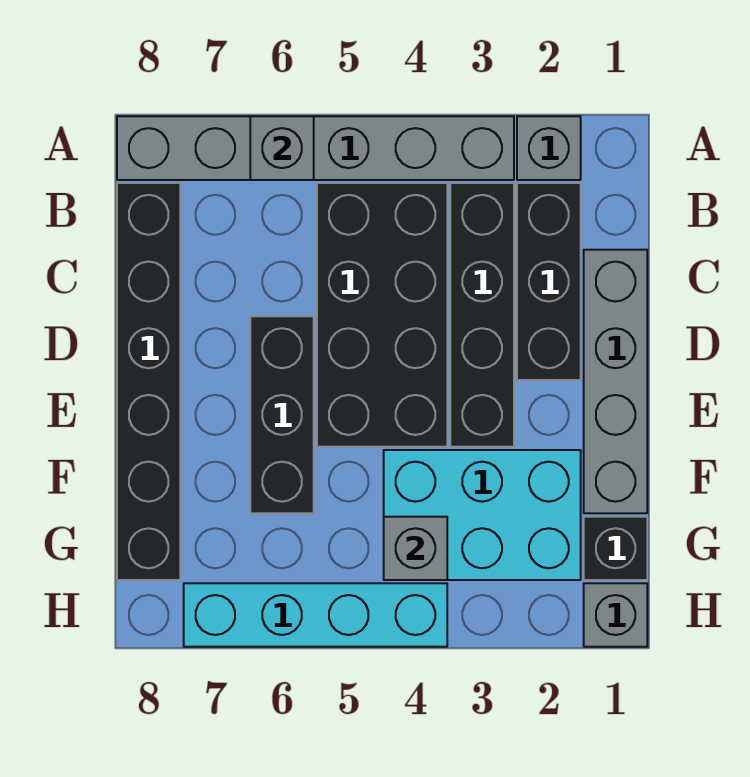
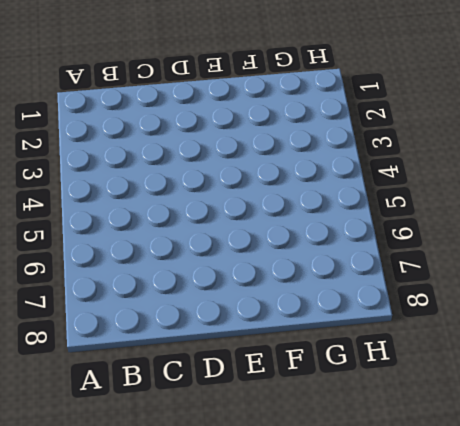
none -> grey 1x1 brick [517,116,581,180]
none -> grey 1x6 brick [117,116,514,180]
none -> black 1x3 brick [517,183,581,380]

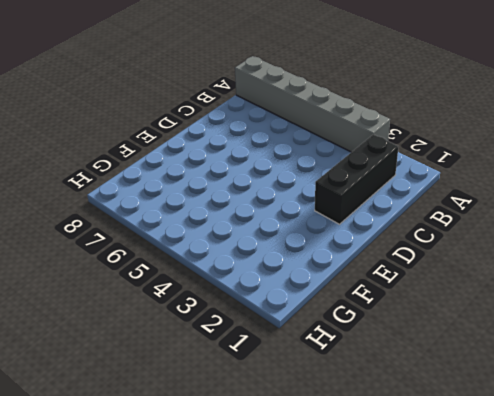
none -> grey 1x1 brick [517,116,581,180]
none -> black 1x4 brick [450,183,514,447]
none -> black 2x4 brick [317,183,447,447]

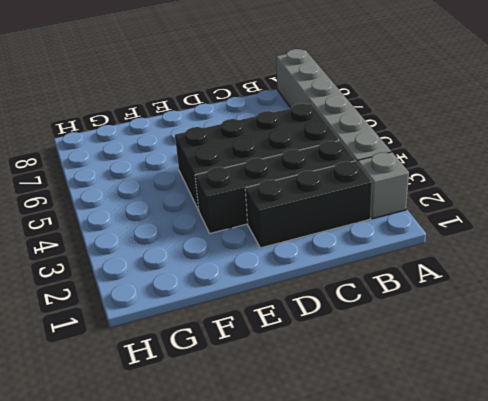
none -> black 1x6 brick [117,183,180,580]
none -> grey 1x4 brick [584,250,647,513]
none -> black 1x3 brick [250,316,314,513]

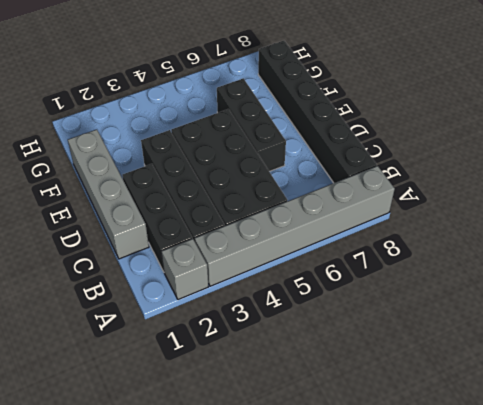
none -> cyan 2x3 brick [384,450,581,580]
none -> black 1x1 brick [584,517,647,580]
none -> grey 1x1 brick [584,583,647,647]

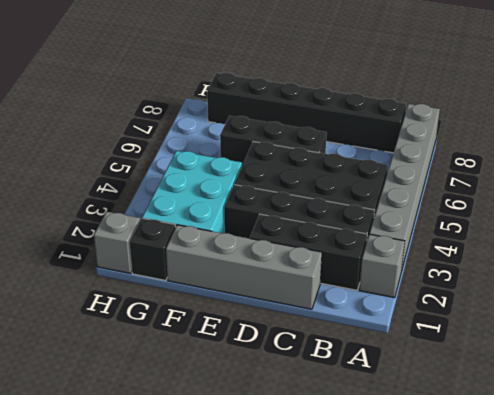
none -> cyan 1x4 brick [184,583,447,647]
none -> grey 1x1 brick [250,116,314,180]
none -> grey 1x1 brick [384,517,447,580]

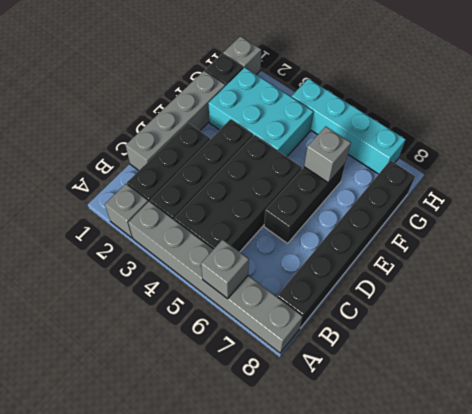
grey 1x1 brick [304,126,351,183] -> grey 1x1 brick moved to [384,517,447,580]

